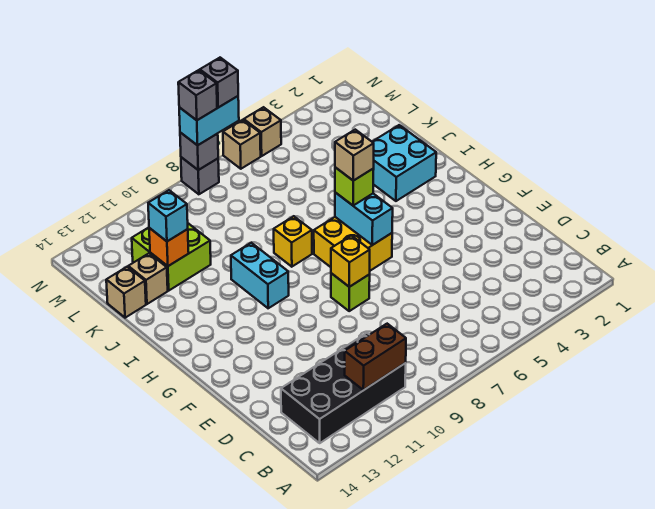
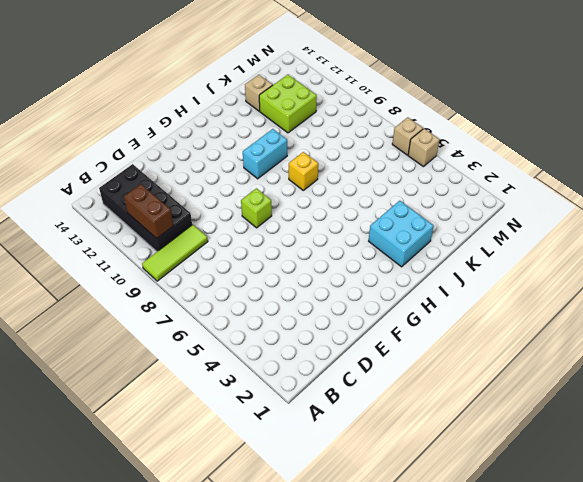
lime 1x3 tile [142,225,208,281] -> none
none -> yellow 2x2 brick [314,217,392,271]
none -> tan 1x1 brick [106,267,146,318]
none -> grey 1x1 brick [181,157,219,194]

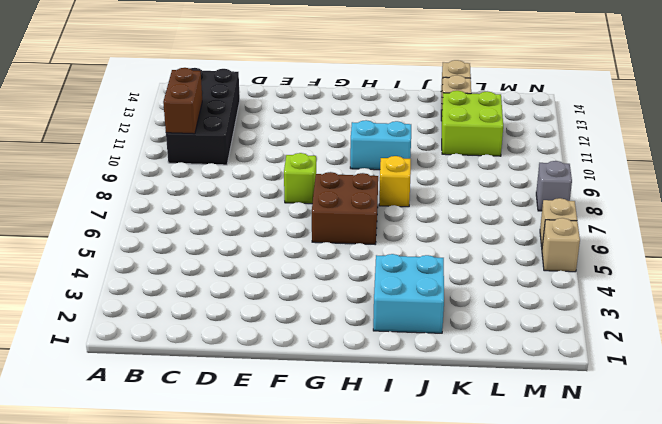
brown 2x2 brick [312,172,378,244] -> yellow 2x2 brick [314,217,392,271]
none -> yellow 1x1 brick [331,236,370,287]
none -> cyan 1x2 brick [335,192,393,245]
none -> orange 1x1 brick [149,228,189,266]

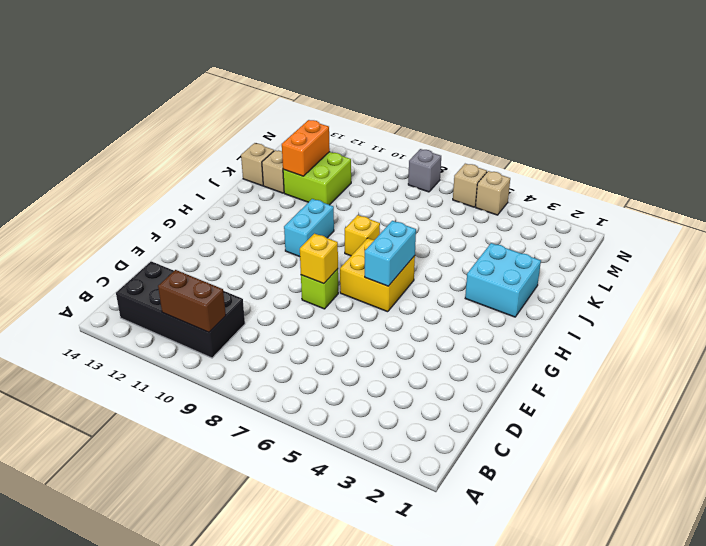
orange 1x2 brick [282,120,330,176] -> orange 1x1 brick [149,228,189,266]
none -> grey 1x1 brick [180,132,218,170]
none -> lime 1x1 brick [335,167,374,205]
none -> cyan 1x1 brick [148,190,188,241]

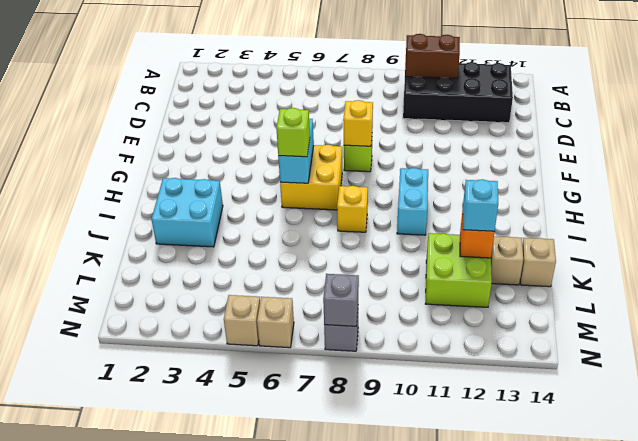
none -> cyan 1x2 brick [179,96,239,145]
none -> tan 1x1 brick [335,130,374,181]
none -> grey 1x1 brick [200,58,238,107]

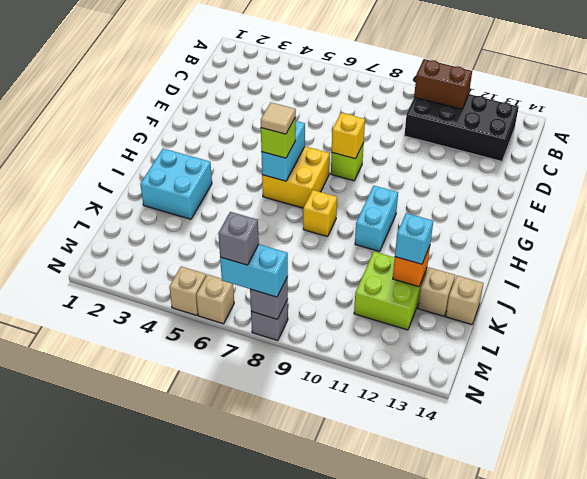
tan 1x1 tile [261,102,296,134] -> tan 1x1 brick [335,130,374,181]
none -> grey 1x1 brick [178,70,217,120]

